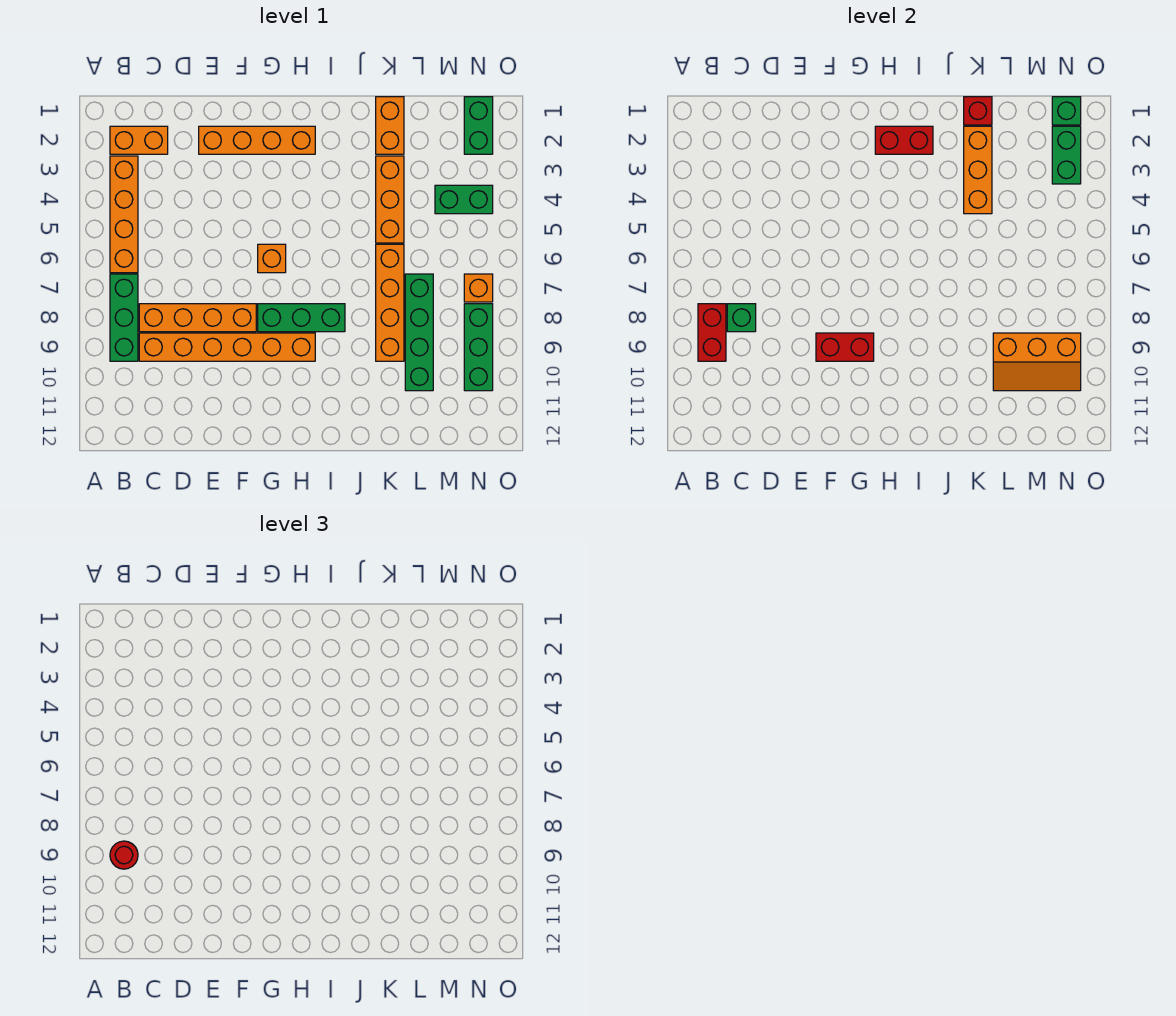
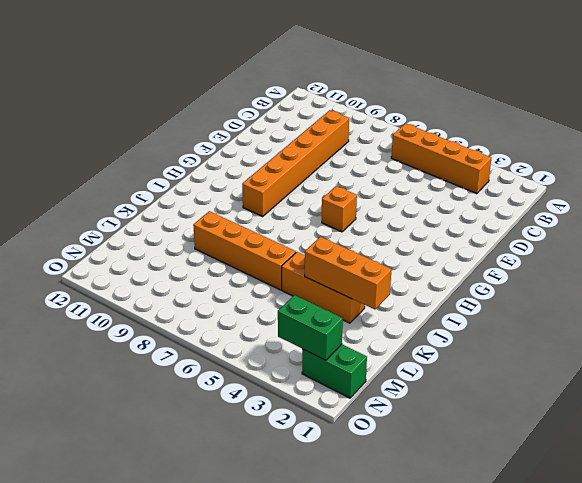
none -> orange 1x2 brick [110,126,168,154]
none -> green 1x3 brick [110,274,138,361]
none -> orange 1x4 brick [139,304,256,332]

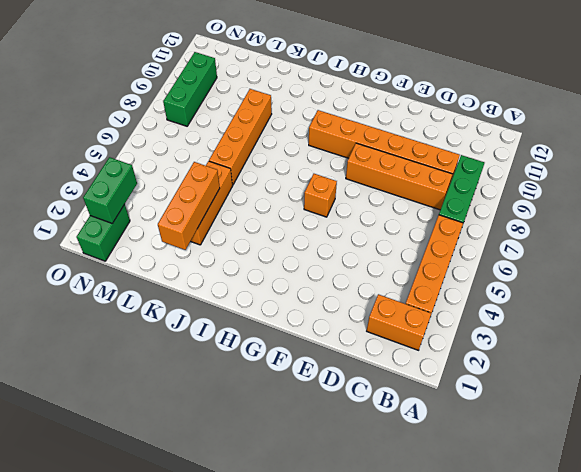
none -> orange 1x4 brick [199,126,315,154]
none -> green 1x3 brick [258,304,345,332]
none -> orange 1x2 brick [376,97,404,154]

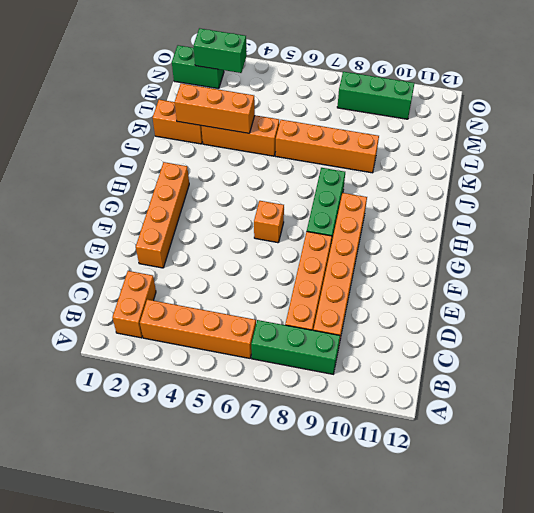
none -> green 1x4 brick [405,274,433,391]
none -> green 1x2 brick [435,185,493,214]
none -> orange 1x1 brick [464,274,493,302]

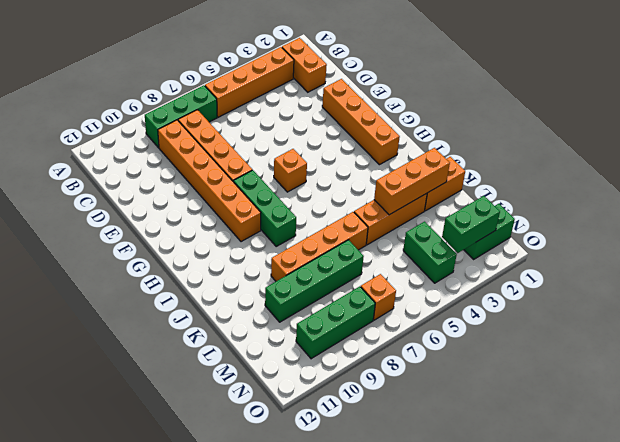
none -> red 1x2 brick [698,304,726,361]
none -> green 1x1 brick [727,304,756,332]
none -> red 1x2 brick [816,333,874,361]

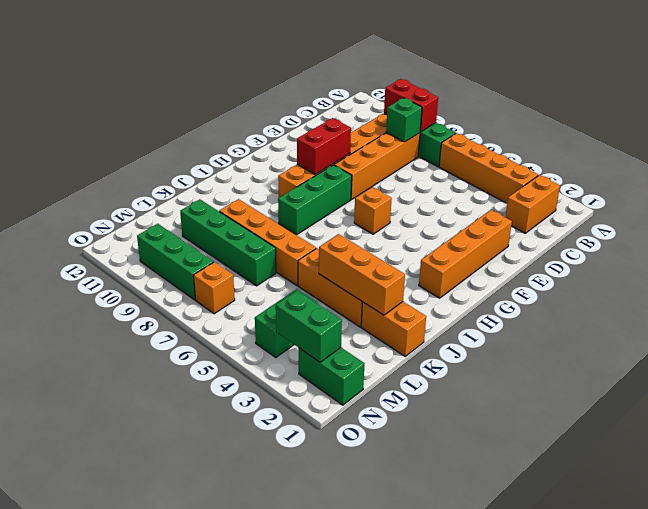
none -> red 1x2 brick [875,126,933,154]
none -> red 1x1 brick [964,97,992,125]
none -> orange 2x3 slope [993,333,1081,391]

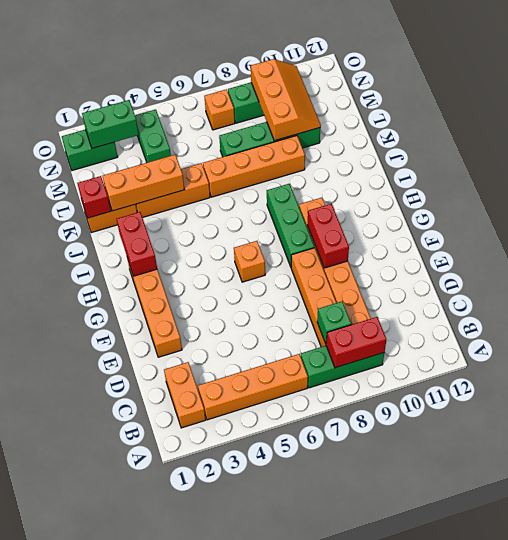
none -> green 1x1 brick [1052,97,1081,125]
none -> red 1x1 round brick [110,841,138,869]

